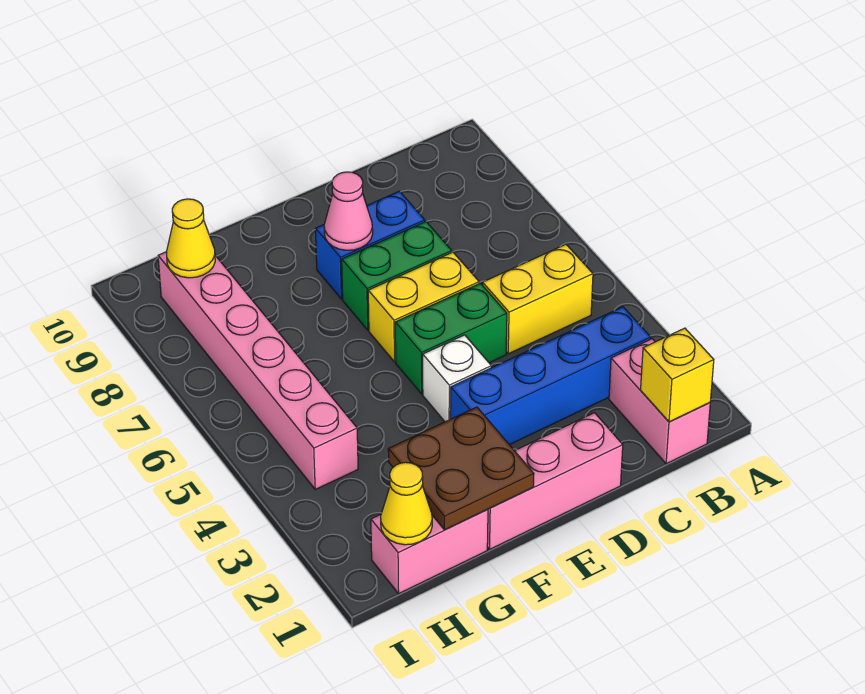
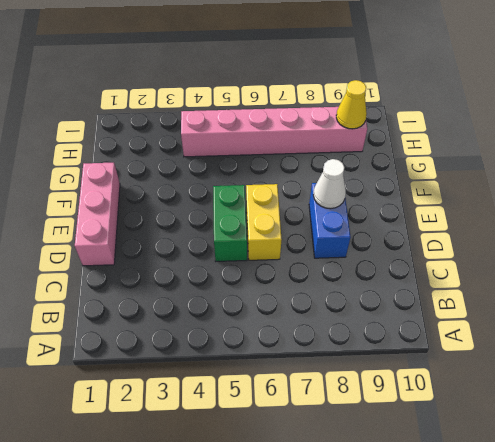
white 1x1 cone [313,159,346,209] -> pink 1x1 cone [324,172,373,250]
none -> pink 1x2 brick [609,339,710,464]
none -> blue 1x4 brick [450,307,651,445]
none -> yellow 1x2 brick [483,244,593,354]

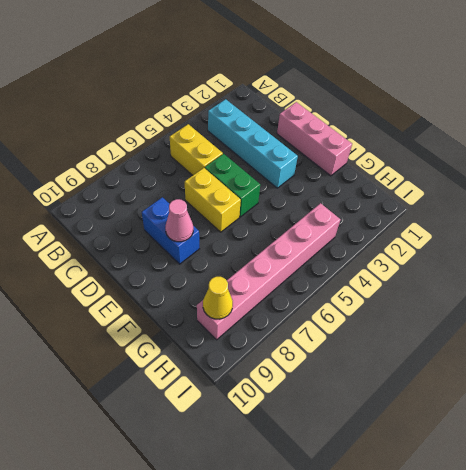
cyan 1x4 brick [208,99,298,188] -> blue 1x4 brick [450,307,651,445]
none -> pink 1x2 brick [609,339,710,464]
none -> green 1x2 brick [342,222,452,330]
none -> white 1x1 brick [423,335,491,422]

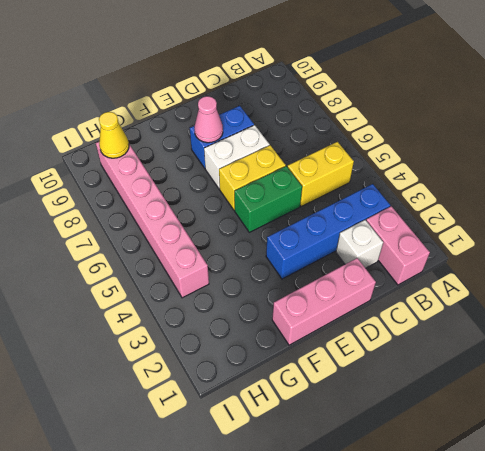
white 1x1 brick [336,220,383,268] -> white 1x1 brick moved to [423,335,491,422]
white 1x2 brick [204,125,270,189] -> green 1x2 brick [342,222,452,330]
none -> pink 1x2 brick [371,509,488,594]
none -> yellow 1x1 brick [641,328,714,422]
none -> brown 2x2 plate [388,407,534,530]

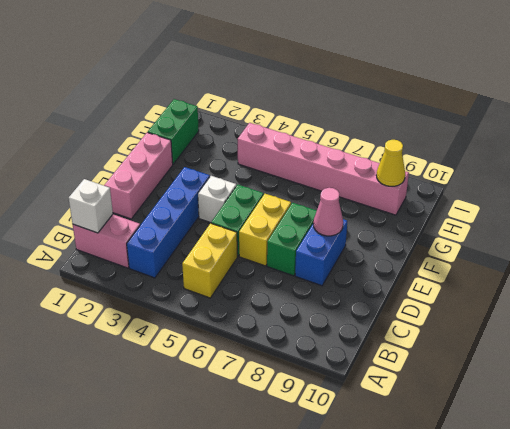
white 1x1 brick [69,179,113,233] -> yellow 1x1 brick [641,328,714,422]
green 1x2 brick [148,99,199,164] -> pink 1x2 brick [371,509,488,594]
none -> brown 2x2 plate [388,407,534,530]
none -> yellow 1x1 cone [381,462,432,545]

